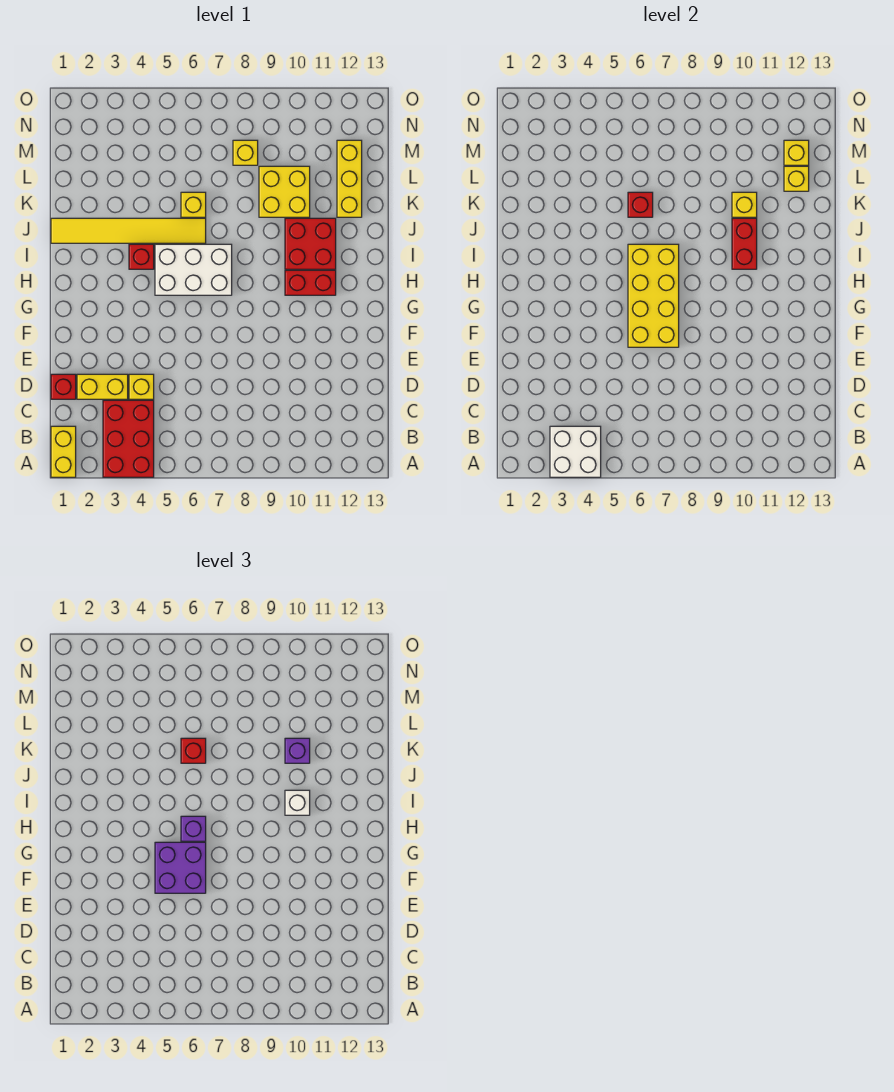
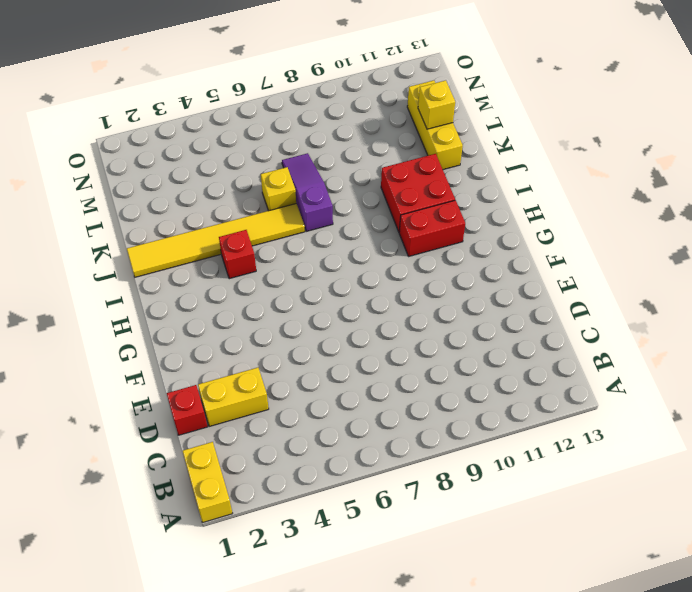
purple 1x3 slope [282,153,333,231] -> none
none -> red 2x3 brick [103,400,154,477]
none -> yellow 1x1 brick [129,374,154,399]
none -> white 2x3 brick [155,244,232,295]

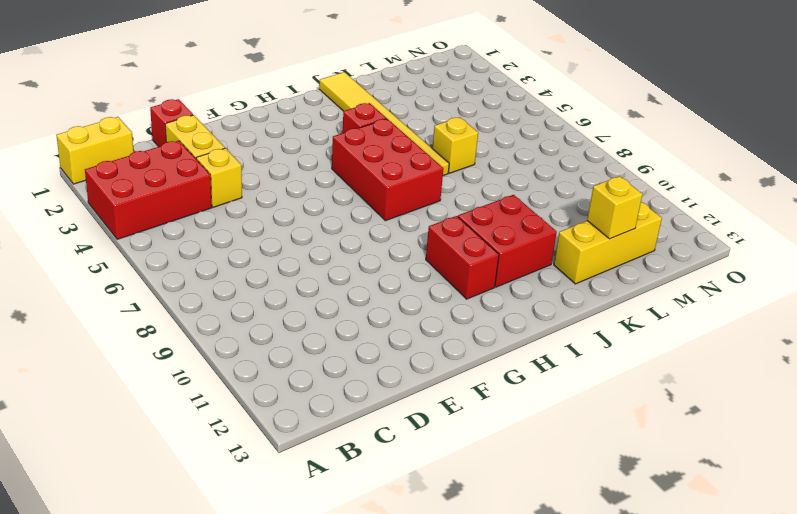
red 2x3 brick [332,119,443,221] -> white 2x3 brick [155,244,232,295]
none -> yellow 2x2 brick [259,166,310,217]
none -> yellow 1x1 brick [233,140,258,165]
none -> white 2x2 brick [550,426,601,477]

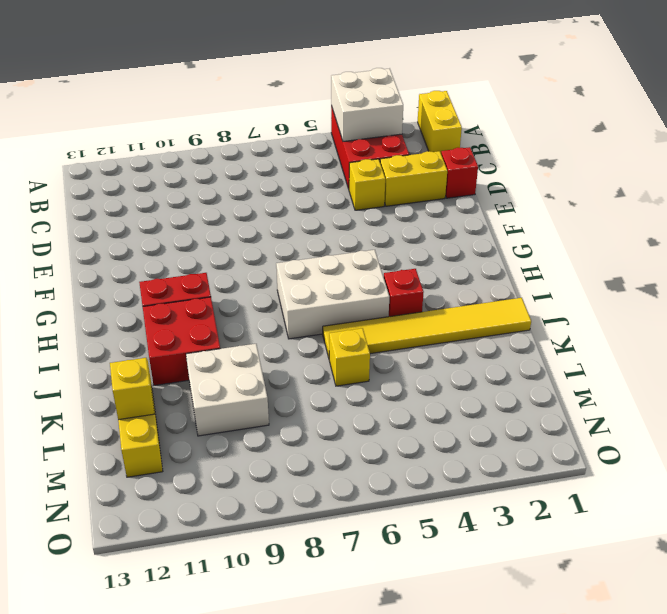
white 2x2 brick [186,344,269,436] -> yellow 2x2 brick [259,166,310,217]
none -> yellow 1x1 brick [233,140,258,165]
none -> yellow 2x4 brick [628,244,679,347]
none -> red 1x2 brick [732,218,757,269]

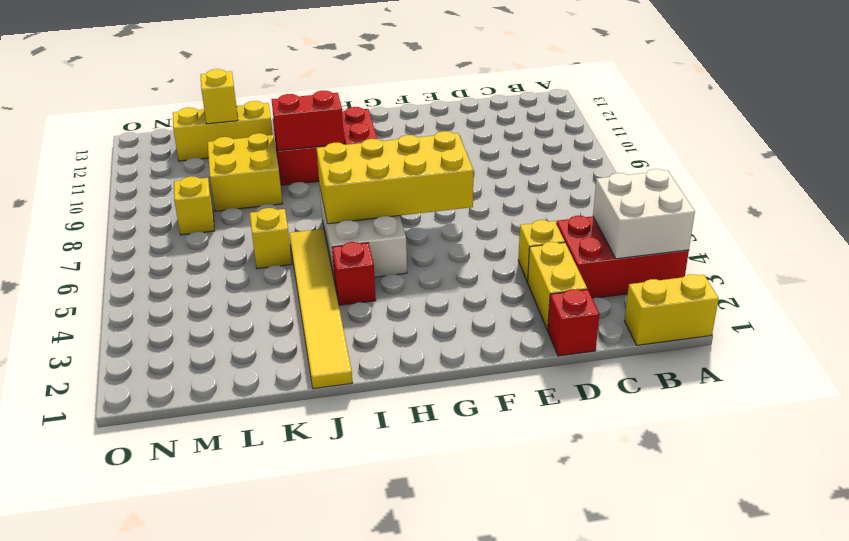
none -> red 1x1 brick [628,192,653,217]
none -> yellow 1x1 brick [732,192,757,217]
none -> yellow 1x1 brick [784,140,809,165]

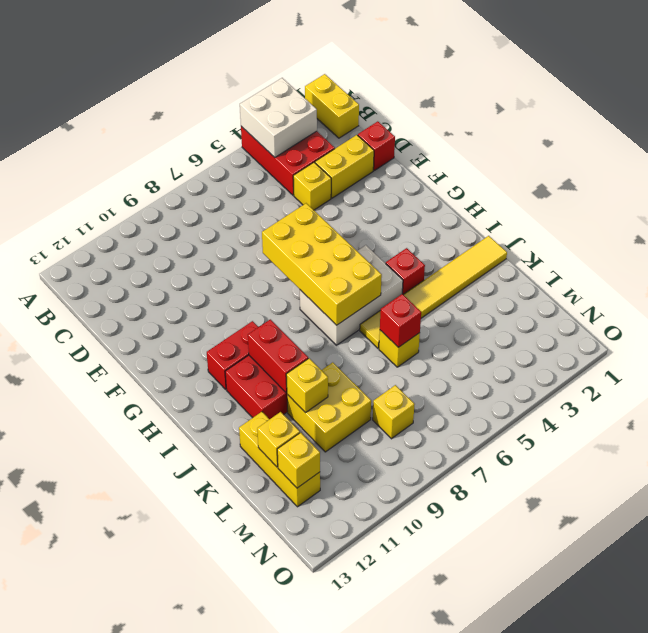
none -> purple 2x2 brick [155,842,206,893]
none -> purple 1x1 brick [181,816,206,841]
none -> white 1x1 brick [285,790,310,815]

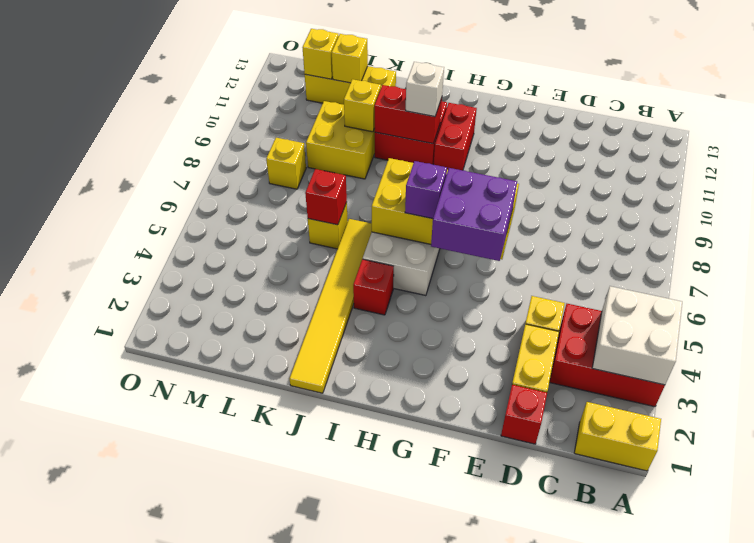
none -> red 1x1 brick [181,738,206,763]
none -> purple 1x1 brick [285,738,310,763]

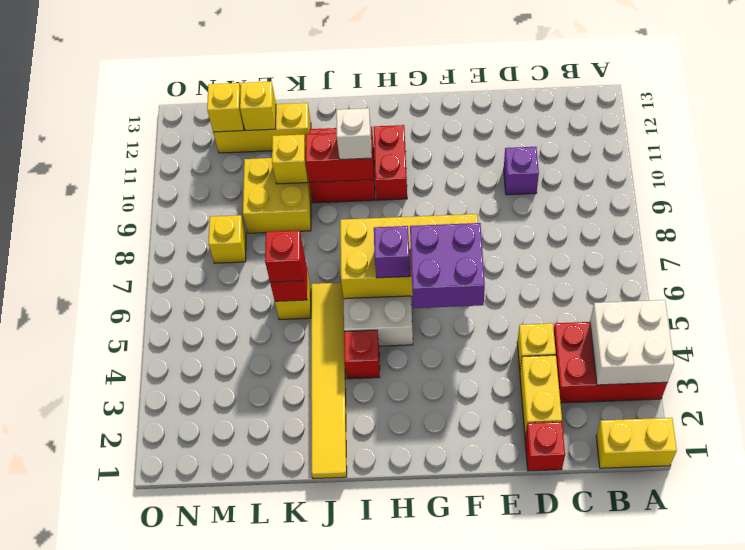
purple 1x1 brick [504,147,539,195] -> purple 1x1 brick moved to [285,738,310,763]

